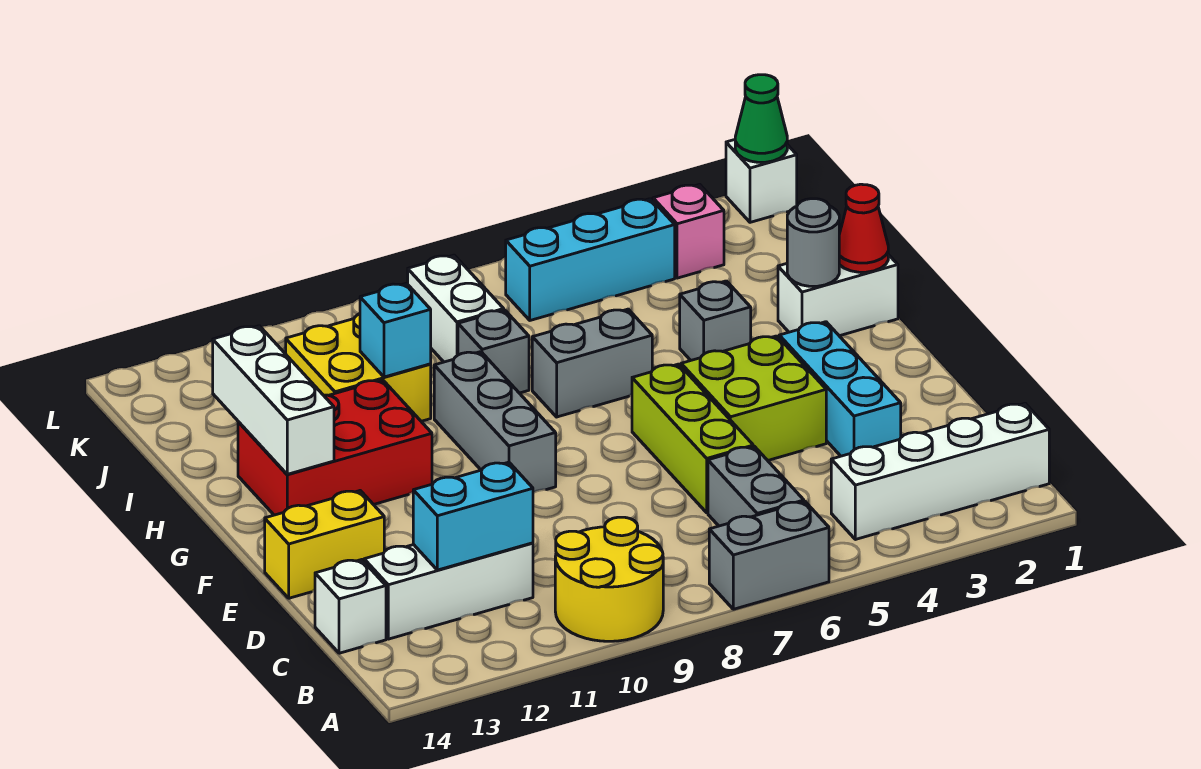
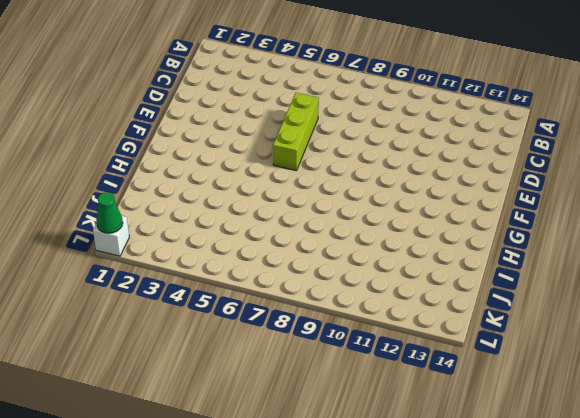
none -> grey 1x2 brick [709,502,829,609]
none -> yellow 2x2 round brick [555,517,663,641]
none -> white 1x4 brick [831,403,1049,539]

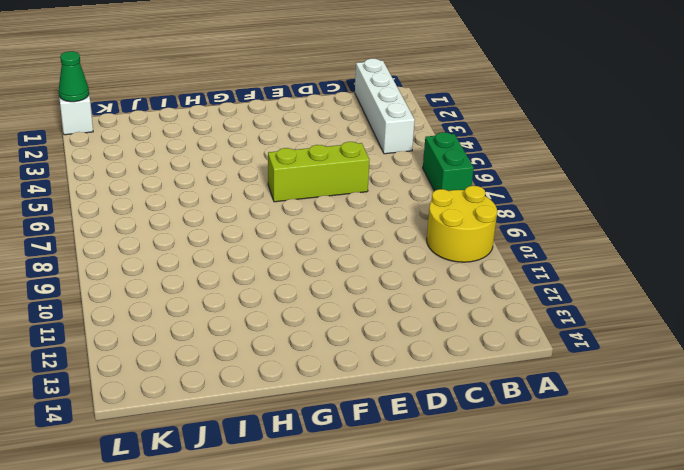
green 1x2 brick [423,132,474,191] -> grey 1x2 brick [709,502,829,609]
none -> grey 1x2 brick [708,447,804,526]
none -> white 1x3 brick [364,543,533,639]
none -> white 1x1 brick [315,560,386,653]

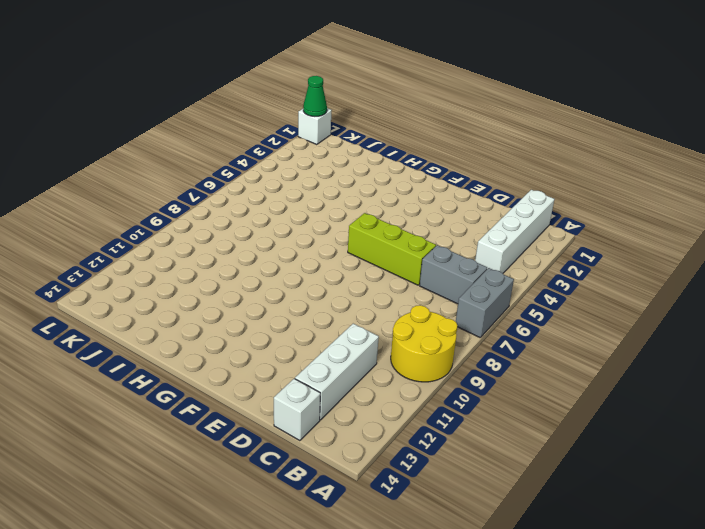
none -> cyan 1x3 brick [779,322,901,456]
none -> lime 2x2 brick [681,336,826,461]
none -> yellow 1x2 brick [265,491,384,598]

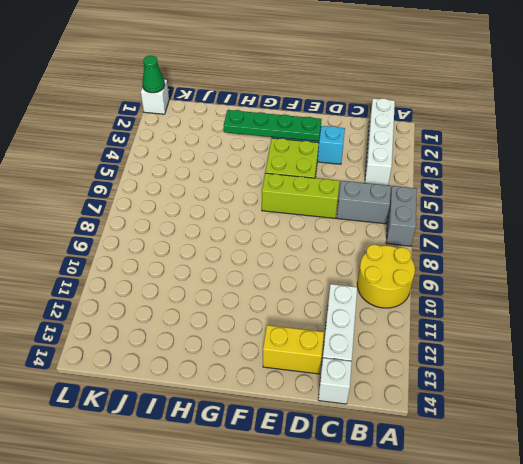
yellow 1x2 brick [263,325,324,374] -> yellow 1x2 brick turned to [265,491,384,598]
green 1x4 plate [224,110,322,142] -> none
none -> grey 1x3 brick [434,352,556,493]
none -> red 2x3 brick [238,380,432,515]
none -> white 1x2 brick [778,254,898,336]

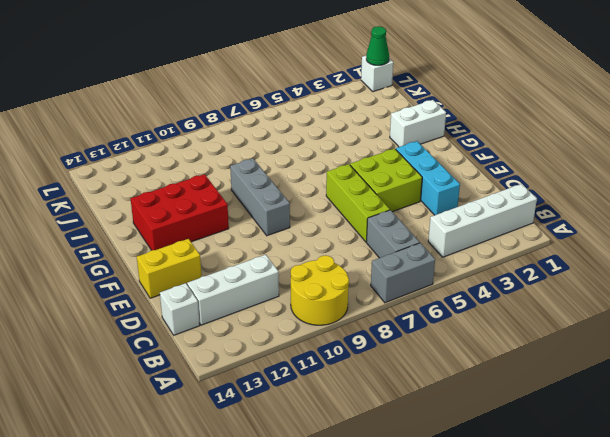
none -> grey 1x1 brick [680,281,751,360]
none -> grey 1x2 brick [532,309,652,417]
none -> grey 1x1 brick [458,310,529,393]

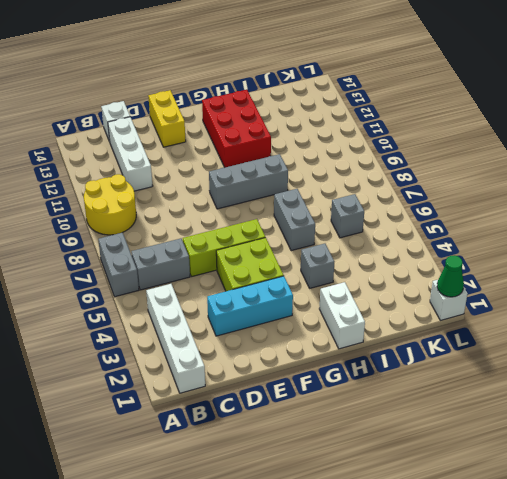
grey 1x1 brick [331,194,364,238] -> grey 1x1 brick moved to [458,310,529,393]
none -> yellow 2x2 brick [286,314,431,421]
none -> white 1x2 brick [408,255,504,362]
none -> pink 1x1 brick [653,184,724,278]

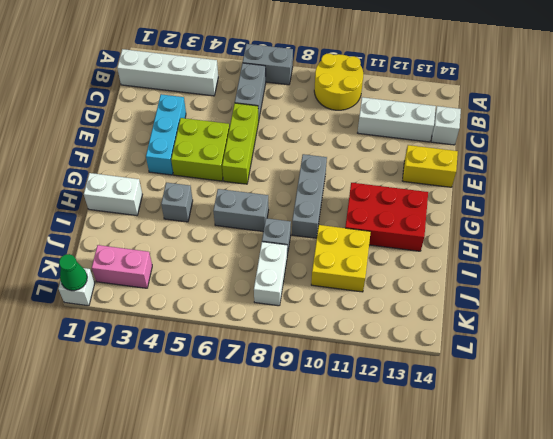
pink 1x2 brick [92,245,152,288] -> pink 1x1 brick [653,184,724,278]
none -> cyan 1x3 brick [506,199,675,320]
none -> cyan 1x2 brick [413,462,533,570]
none -> white 1x3 brick [213,326,334,474]

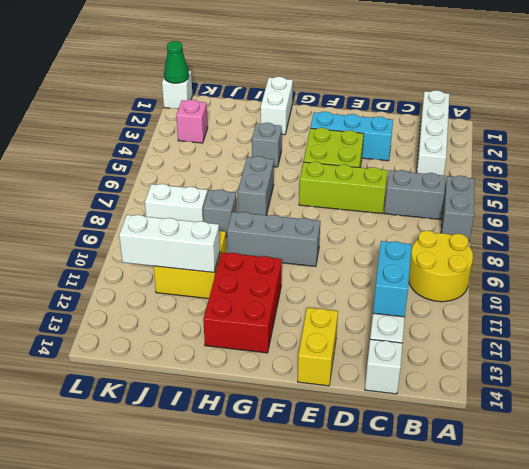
white 1x3 brick [119,215,220,272] -> white 1x3 brick moved to [213,326,334,474]
none -> cyan 1x3 brick [506,199,675,320]
none -> red 1x1 cone [839,184,888,272]
none -> grey 1x1 round brick [787,199,839,286]

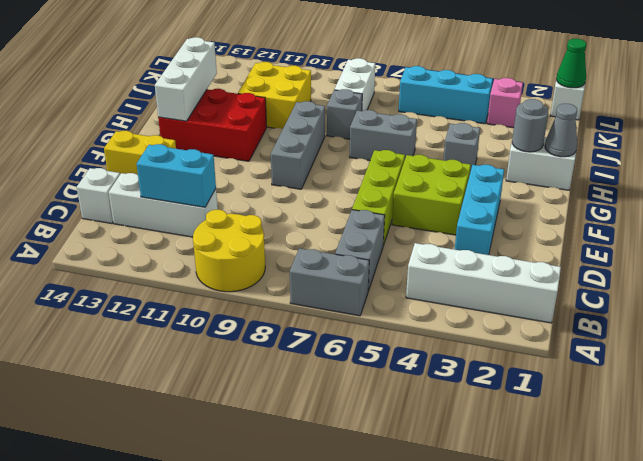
grey 1x1 cone [545,104,577,157] -> red 1x1 cone [839,184,888,272]
none -> cyan 1x1 brick [360,283,431,377]

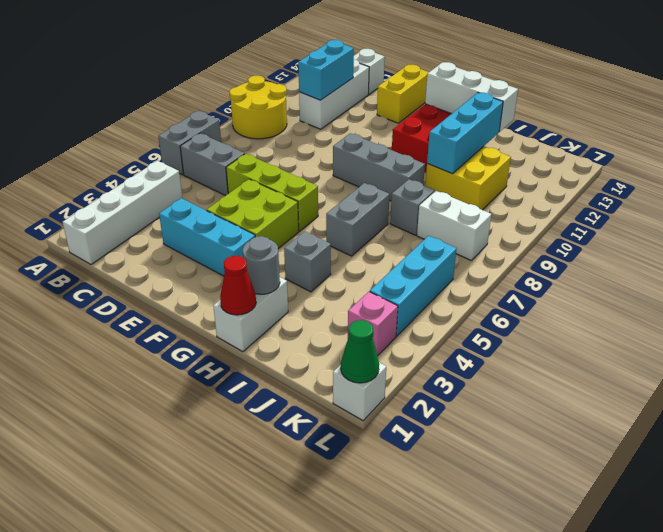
cyan 1x3 brick [427,93,503,174] -> cyan 1x1 brick [360,283,431,377]

